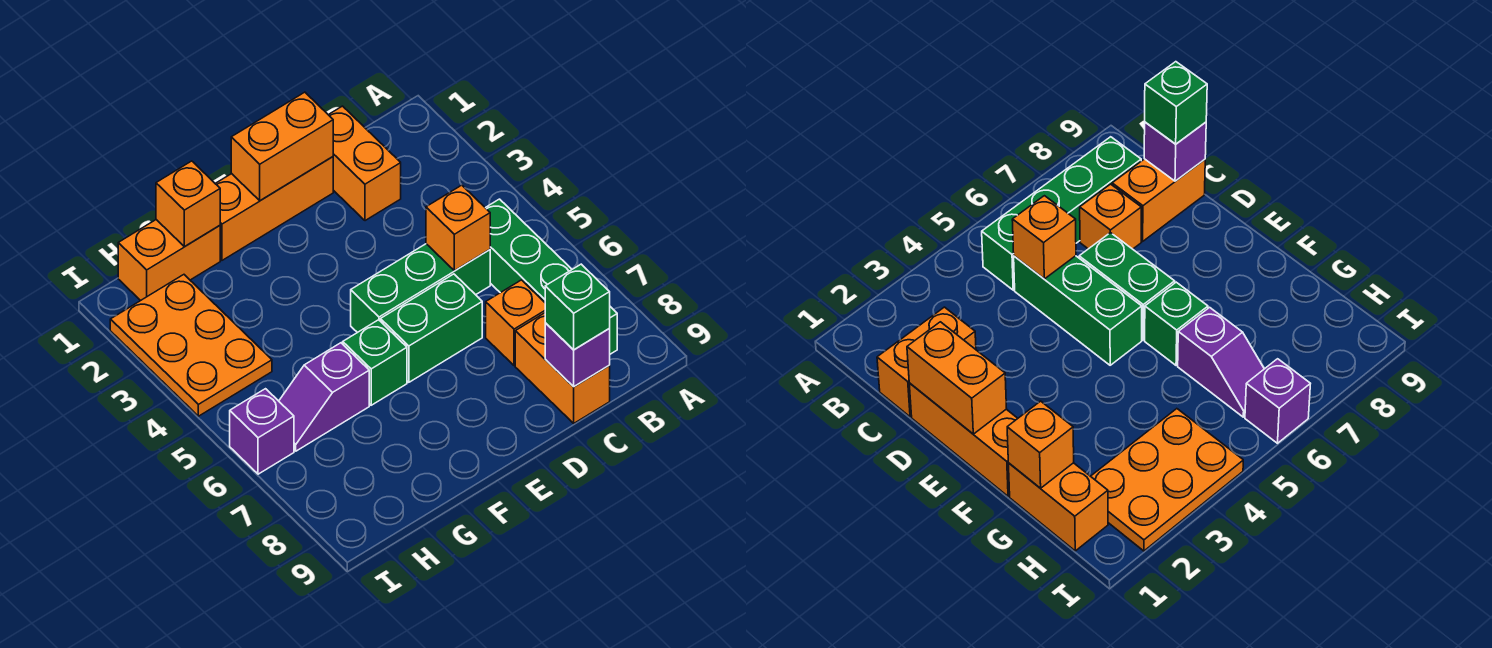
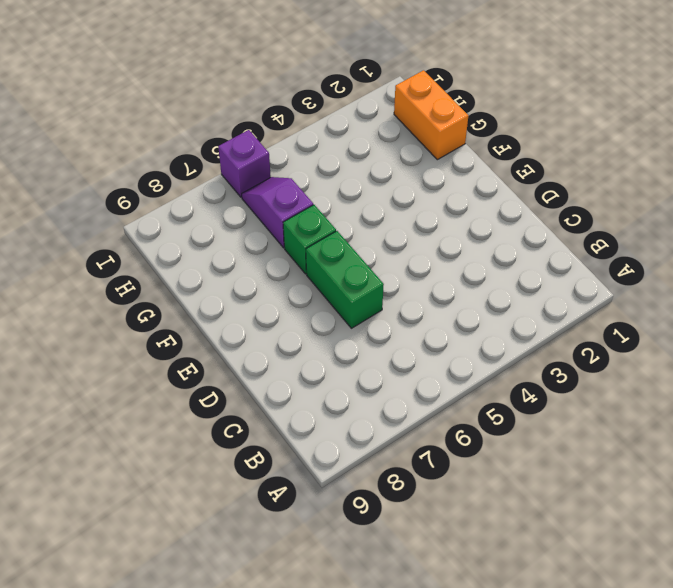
none -> green 1x4 brick [486,199,617,354]
none -> orange 1x2 brick [329,106,401,221]
none -> green 1x3 brick [351,244,490,333]

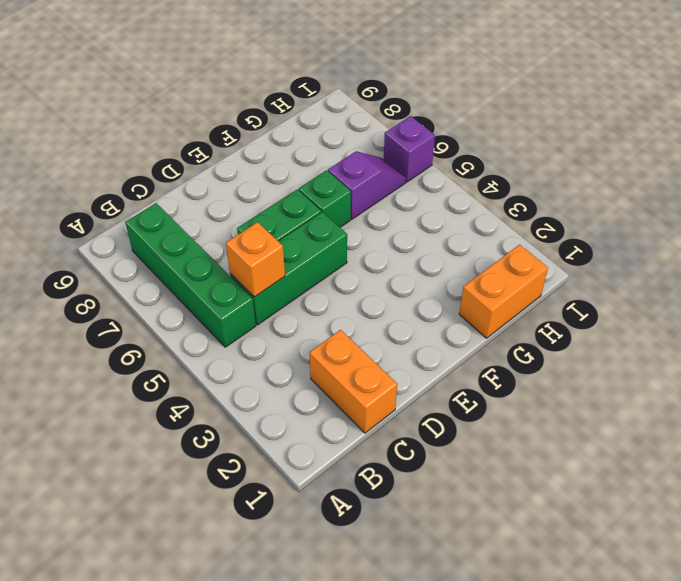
none -> orange 1x1 brick [486,280,545,365]
none -> orange 1x2 brick [515,313,610,423]
none -> orange 1x3 brick [215,157,333,260]

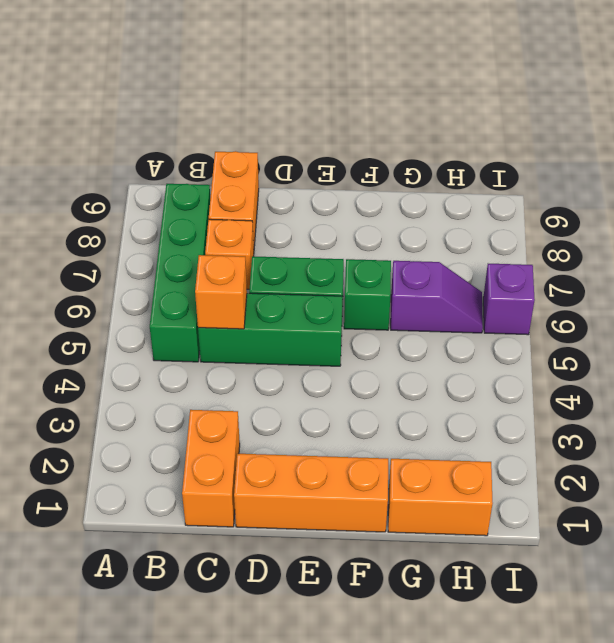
none -> orange 2x3 plate [110,275,272,416]
none -> purple 1x1 brick [545,323,610,387]
none -> orange 1x2 brick [231,92,333,201]

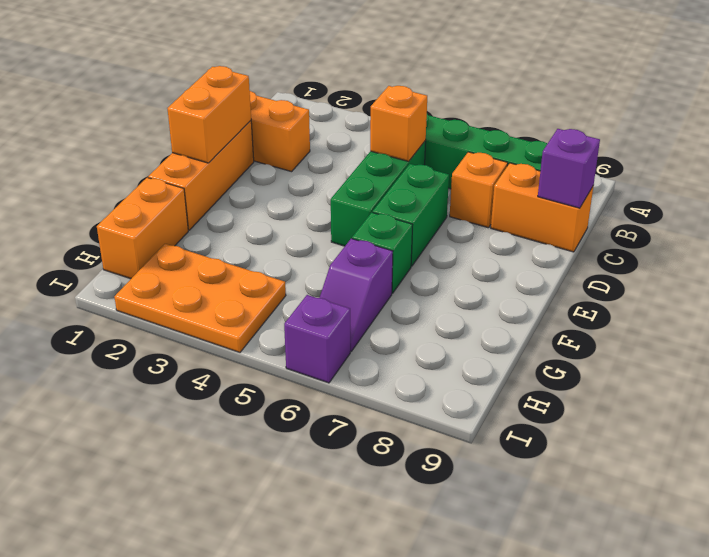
none -> orange 1x1 brick [156,161,220,247]
none -> green 1x1 brick [545,264,610,350]

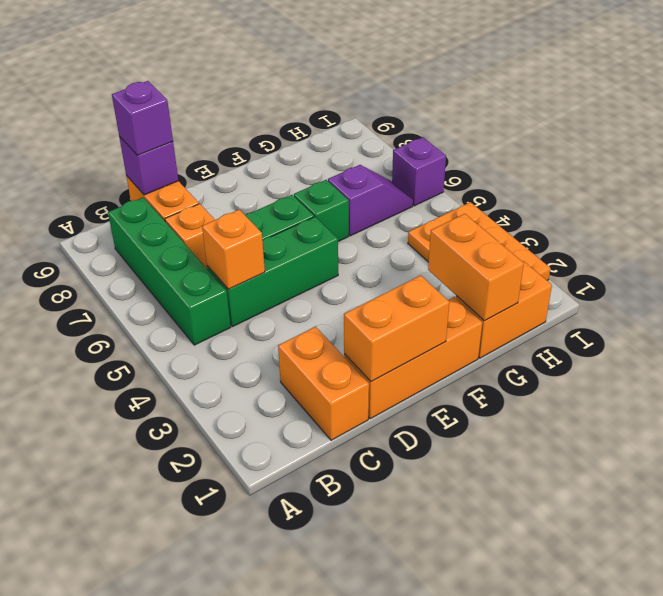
purple 1x1 brick [112,81,173,155] -> green 1x1 brick [545,264,610,350]
orange 1x2 brick [428,214,524,321] -> orange 1x1 brick [156,161,220,247]

